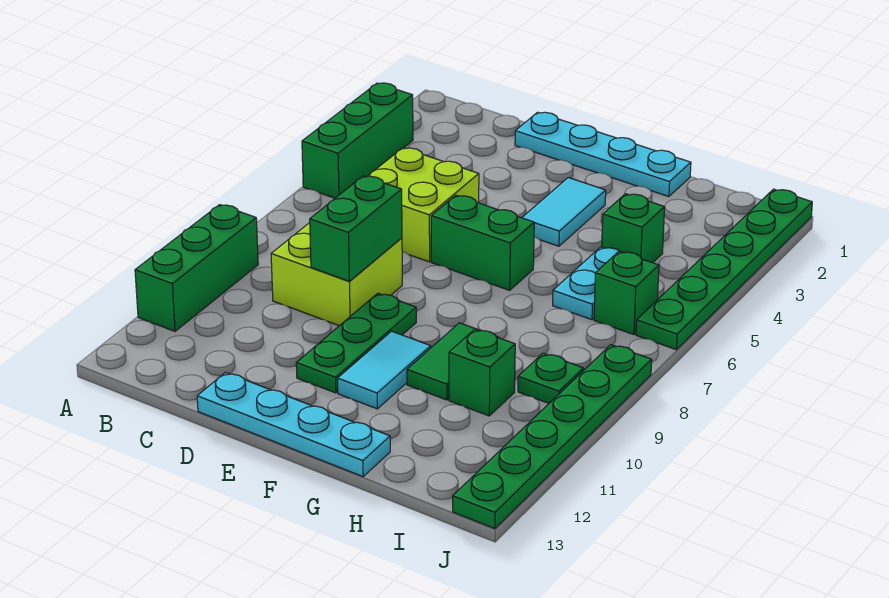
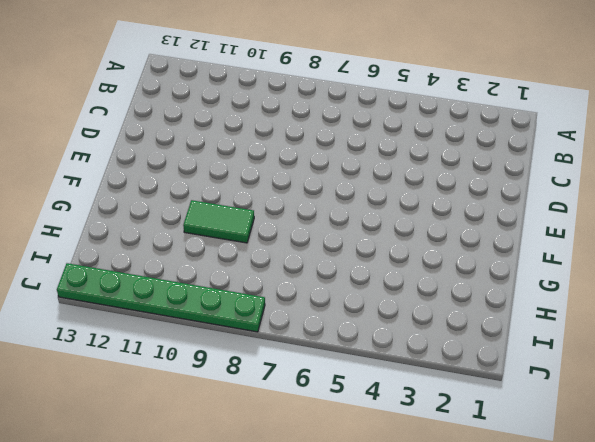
none -> green 1x3 brick [302,83,413,198]
none -> green 1x3 brick [135,205,258,331]
none -> lime 2x2 brick [367,148,479,262]

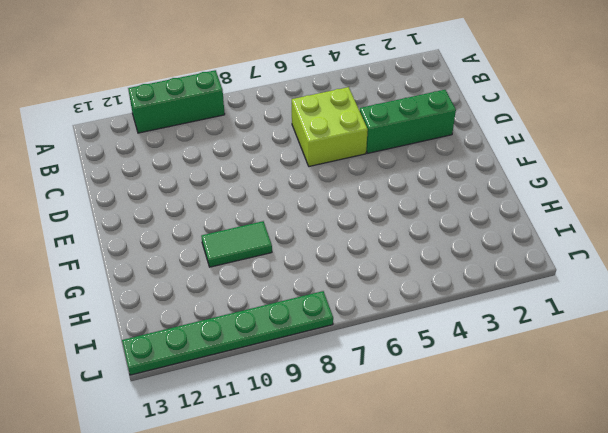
green 1x3 brick [360,90,456,153] -> green 1x3 brick moved to [302,83,413,198]
none -> lime 2x2 brick [271,223,402,326]
none -> cyan 1x4 plate [515,112,691,197]
none -> cyan 1x4 plate [197,373,390,477]

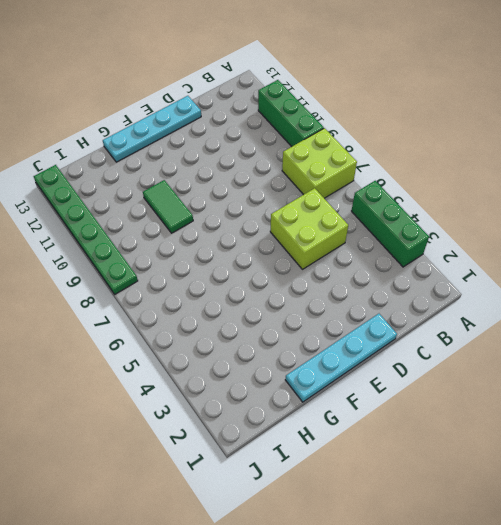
lime 2x2 brick [282,128,357,198] -> lime 2x2 brick moved to [271,223,402,326]
none -> green 1x2 brick [431,195,534,290]
none -> green 1x3 plate [296,293,416,393]
none -> cyan 1x2 tile [522,178,606,246]

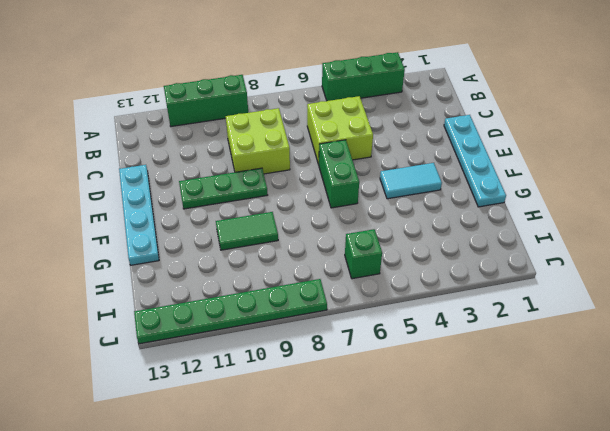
none -> cyan 1x2 tile [338,331,431,409]
none -> green 1x1 brick [602,194,665,263]
none -> cyan 1x2 plate [553,247,619,320]

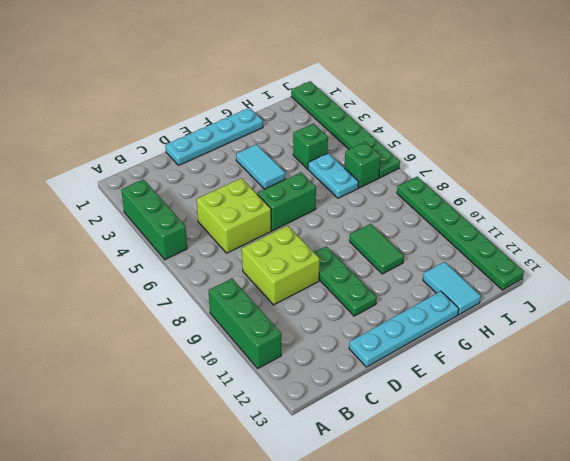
cyan 1x2 tile [423,262,481,315] -> cyan 1x2 tile moved to [338,331,431,409]
none -> green 1x1 brick [449,329,515,416]
none -> green 1x1 plate [518,353,583,403]
none -> green 1x2 brick [310,176,402,281]

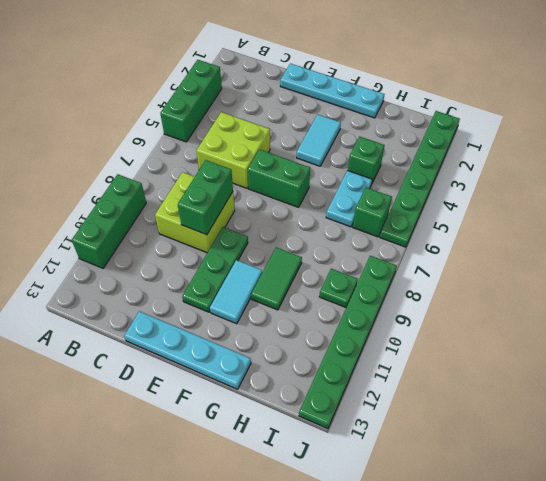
none -> green 1x1 brick [449,329,515,416]

